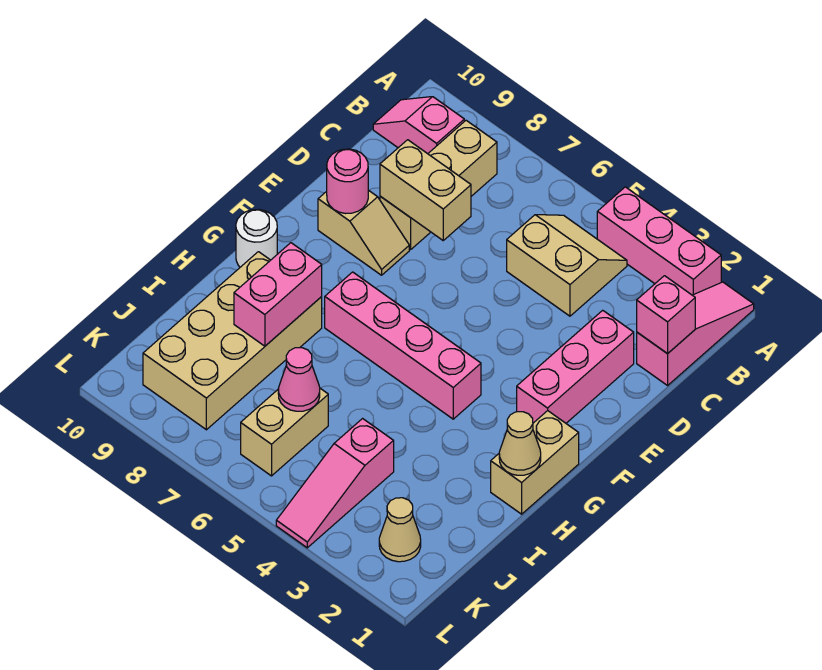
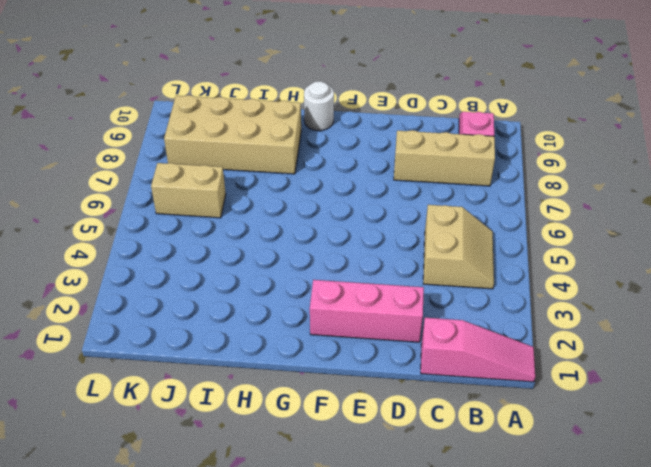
none -> pink 1x3 brick [597,187,721,295]
none -> tan 1x2 slope [318,190,409,275]
none -> tan 1x2 brick [491,411,579,514]

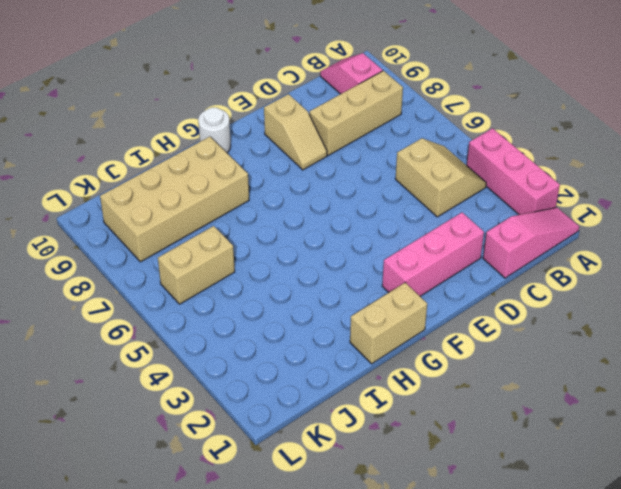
none -> pink 1x4 brick [325,272,481,419]
none -> pink 1x3 slope [276,419,394,548]
none -> tan 1x1 cone [379,498,421,562]

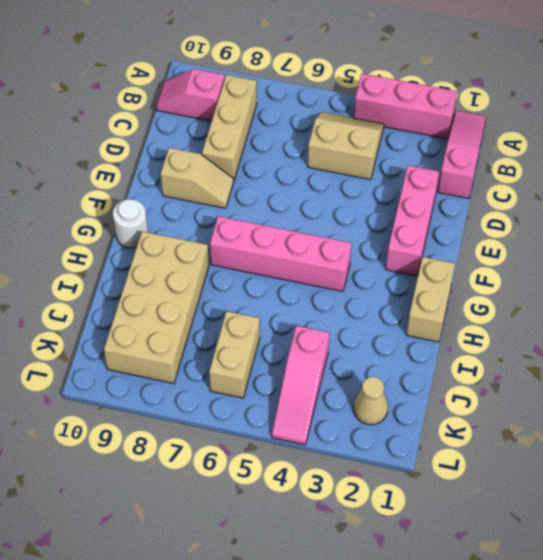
none -> pink 1x1 brick [637,276,695,354]
none -> tan 1x2 brick [380,140,471,240]
none -> pink 1x1 round brick [327,149,368,214]

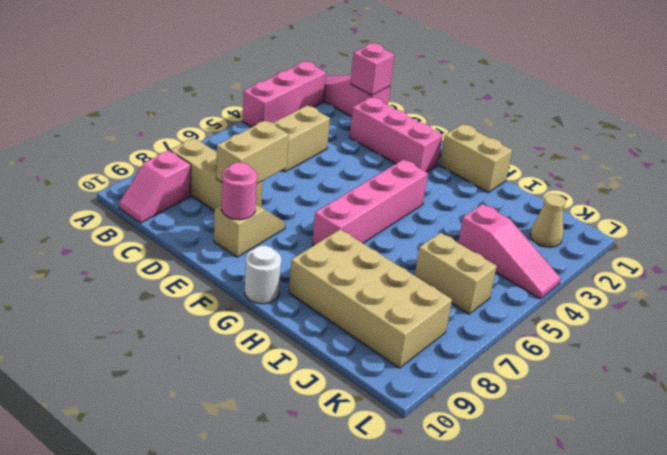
none -> tan 1x1 cone [499,412,541,475]
none -> pink 1x2 brick [234,243,322,346]
none -> pink 1x1 cone [278,348,320,411]

